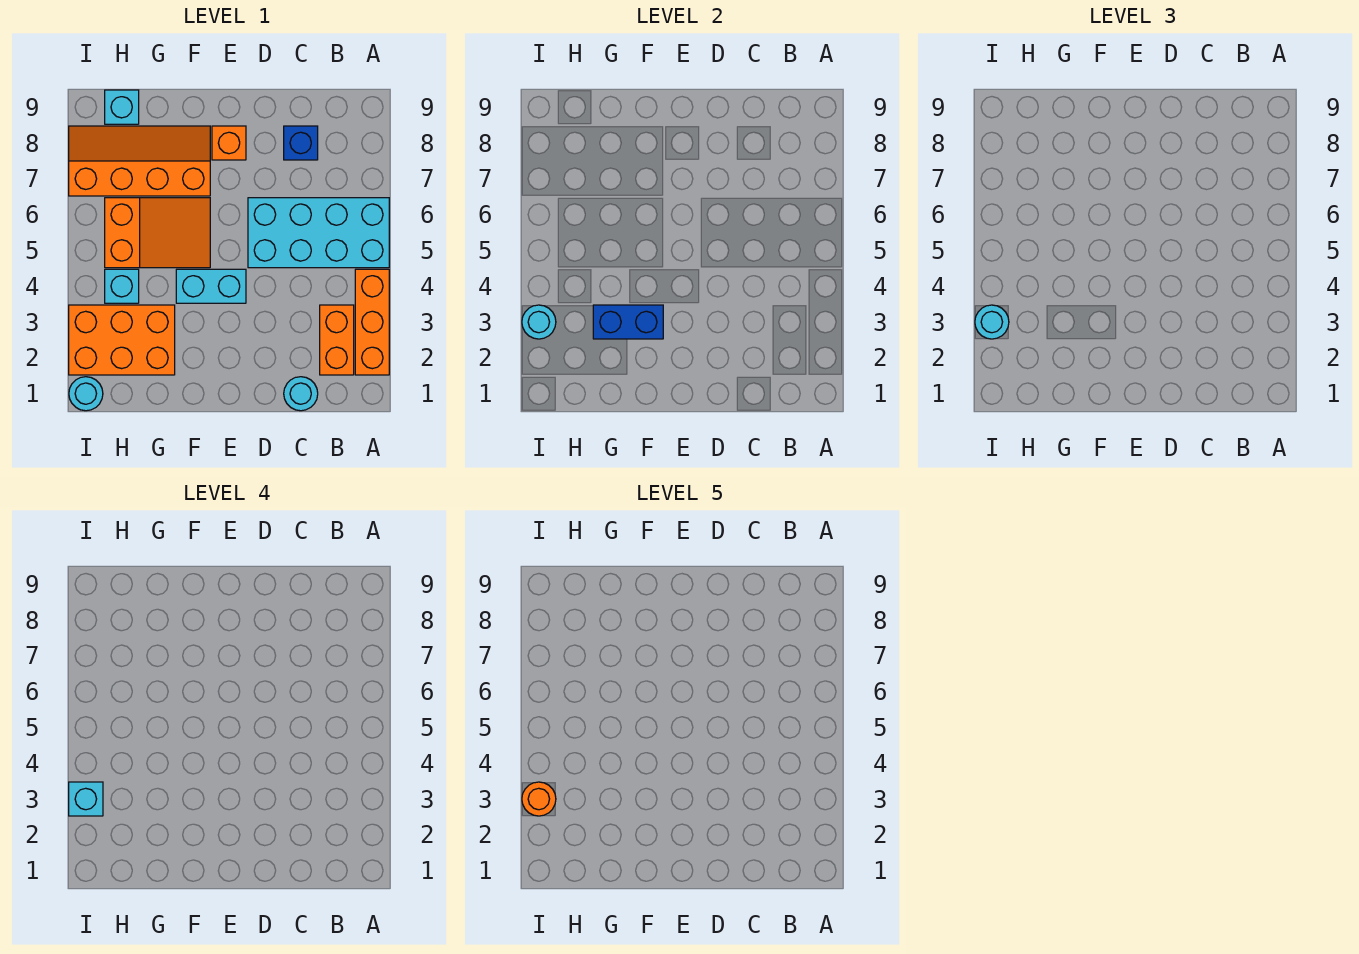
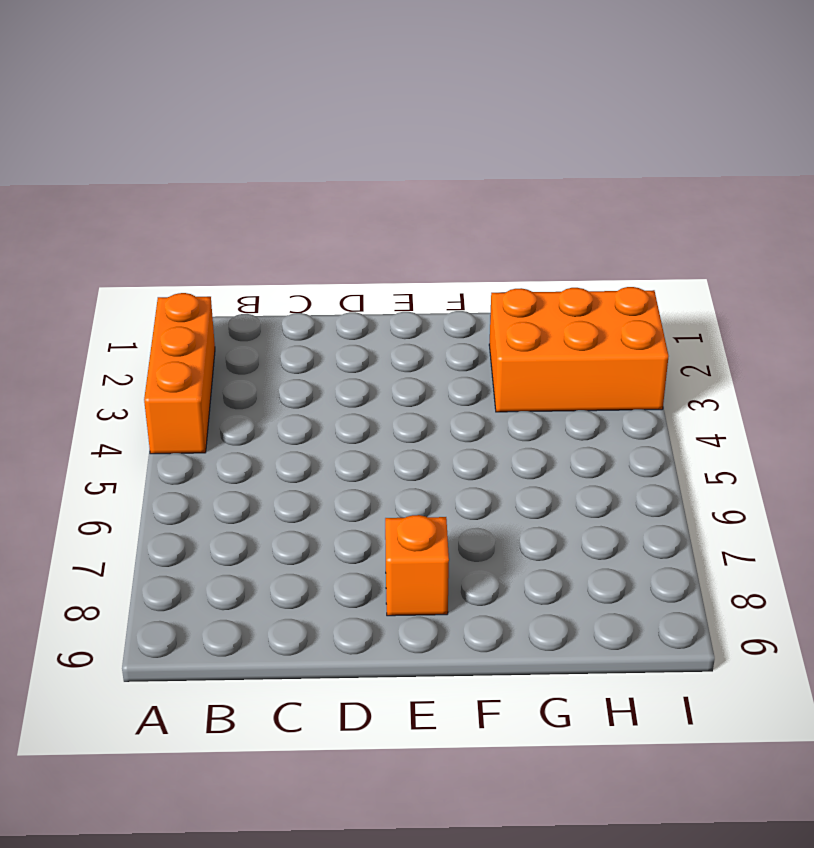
none -> cyan 2x4 brick [248,198,389,268]
none -> orange 1x2 brick [320,305,354,375]
none -> cyan 1x1 round brick [284,377,318,411]

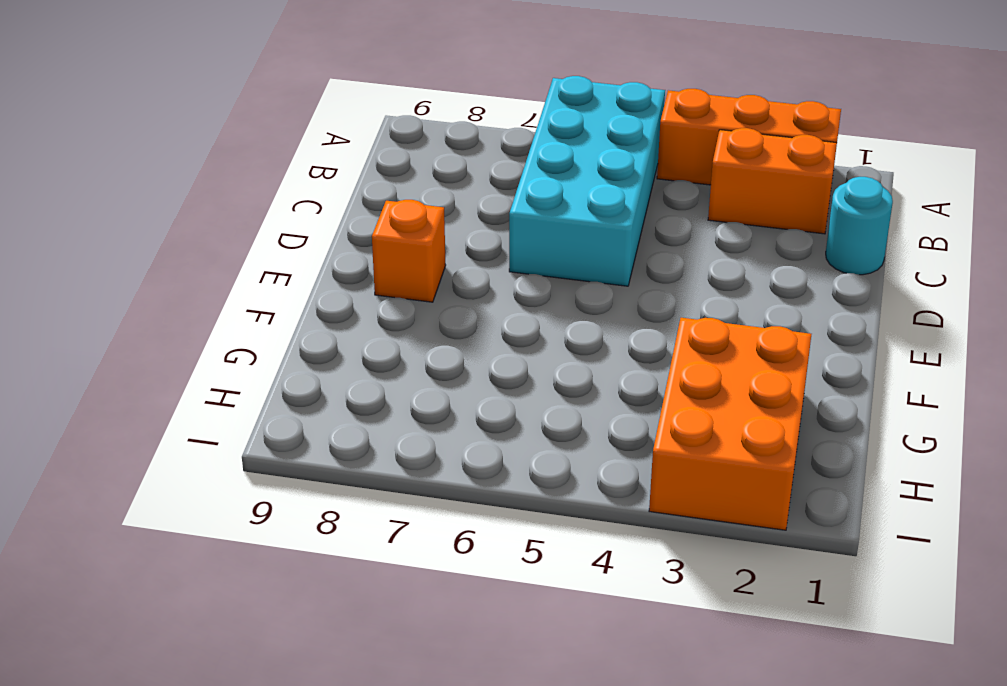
none -> blue 1x1 brick [284,126,318,160]
none -> cyan 1x2 brick [176,269,246,303]
none -> orange 2x3 slope [105,198,210,268]

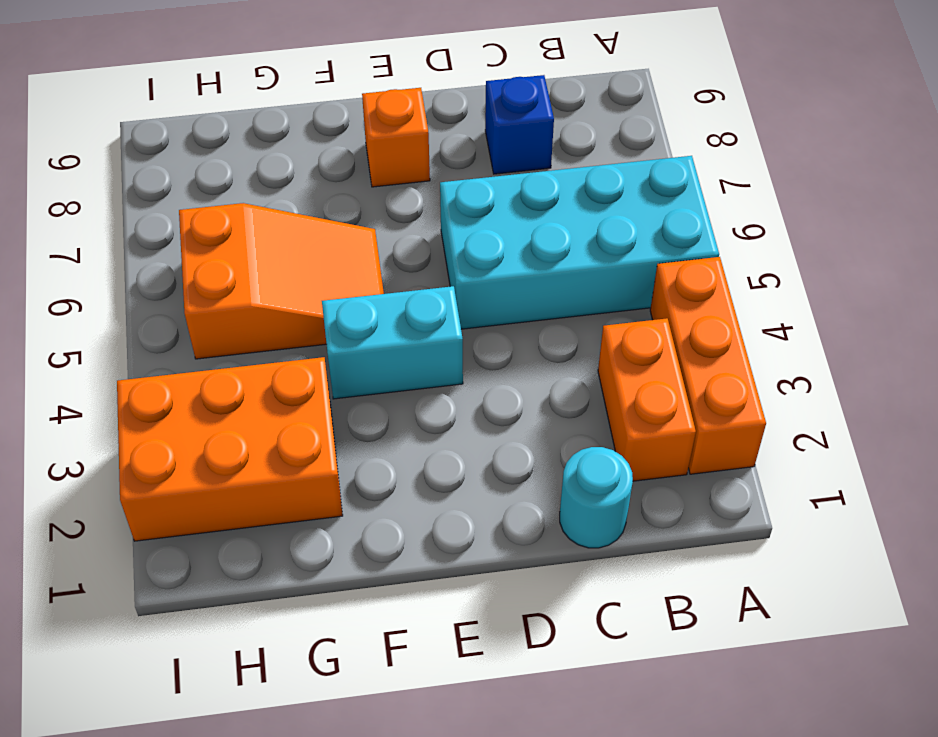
none -> orange 2x4 slope [69,126,210,196]
none -> cyan 1x1 brick [105,269,139,303]
none -> cyan 1x1 brick [105,90,139,124]

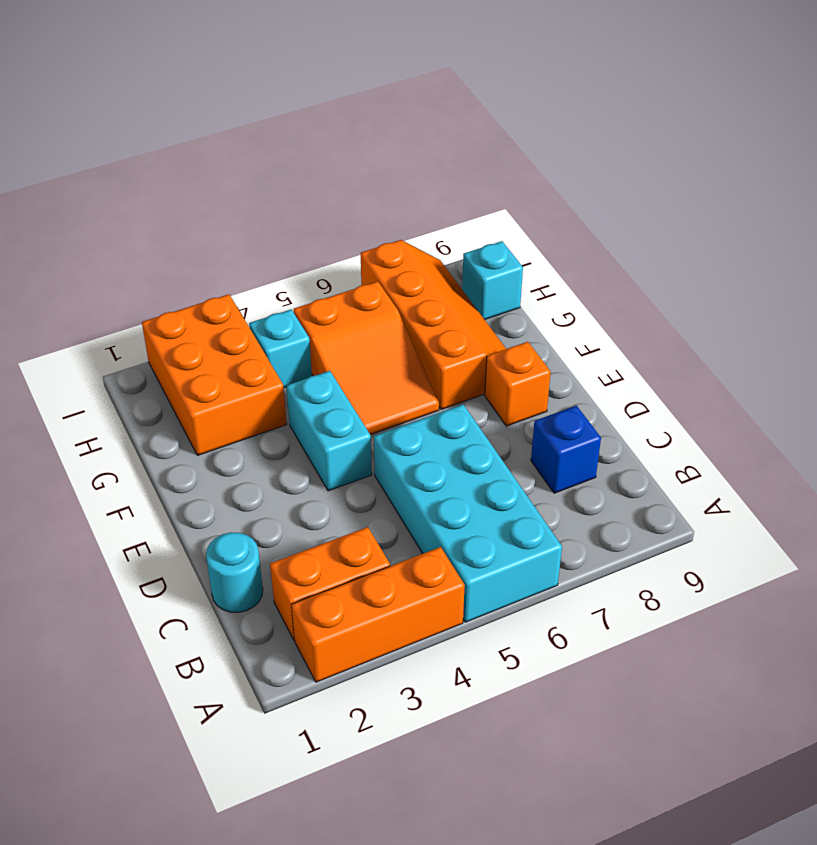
none -> cyan 1x1 round brick [69,377,103,411]
none -> blue 1x2 brick [593,305,663,339]
none -> cyan 1x1 round brick [522,305,556,339]

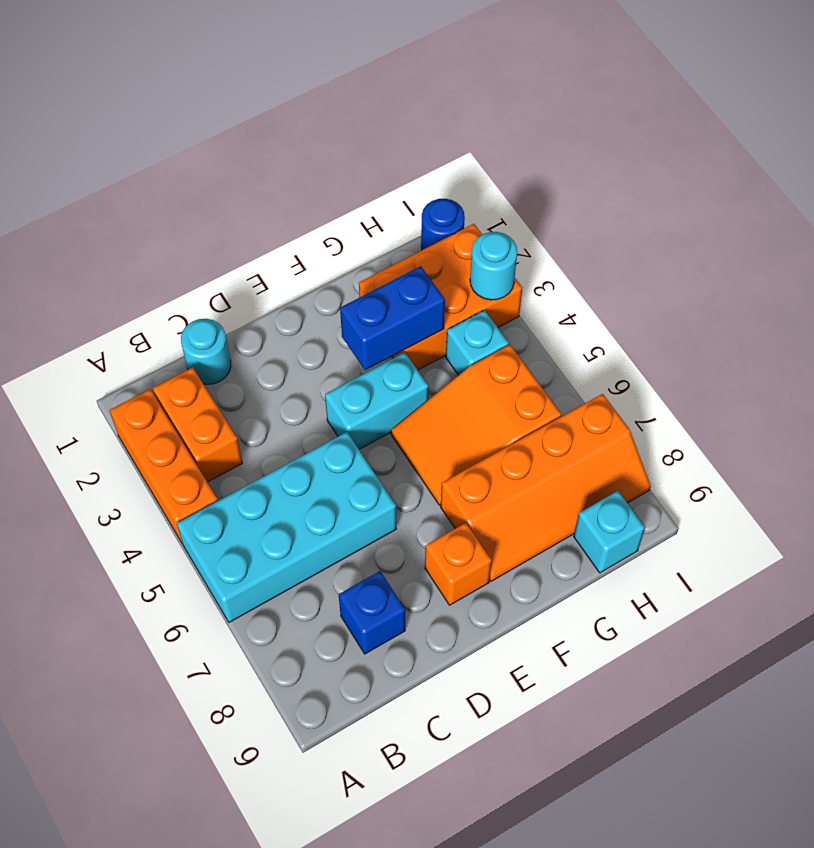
blue 1x1 round brick [421,199,465,250] -> cyan 1x1 round brick [69,377,103,411]
none -> cyan 1x1 round brick [975,305,1009,339]
none -> cyan 1x1 brick [69,782,103,816]
none -> orange 1x1 round brick [522,782,556,816]

